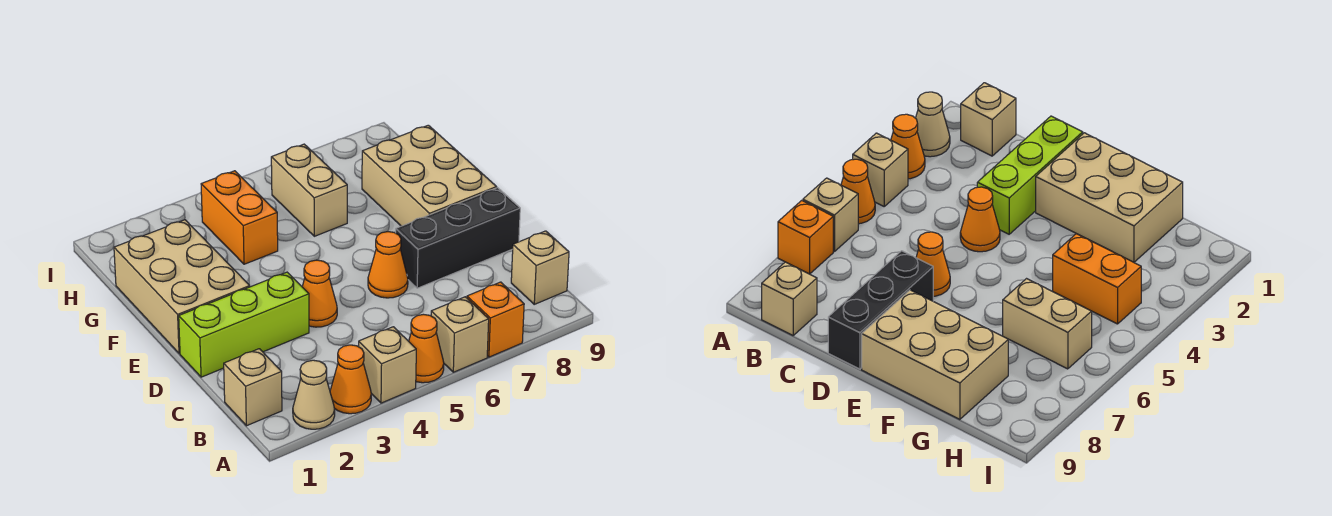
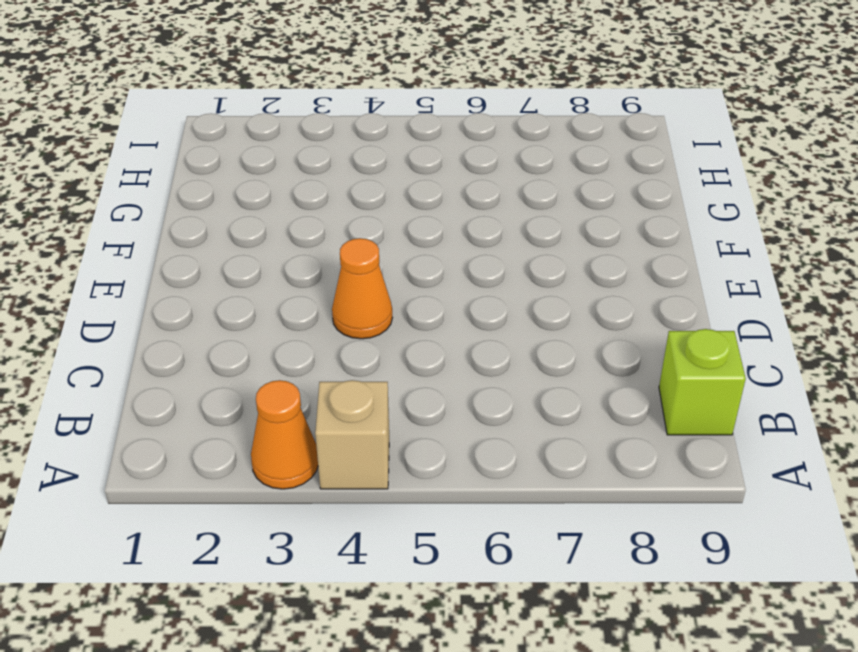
lime 1x1 brick [659,329,746,435] -> tan 1x1 brick [511,231,569,304]
none -> tan 1x1 cone [293,360,335,429]
none -> orange 1x1 cone [409,314,444,383]
none -> tan 1x1 brick [431,297,489,372]

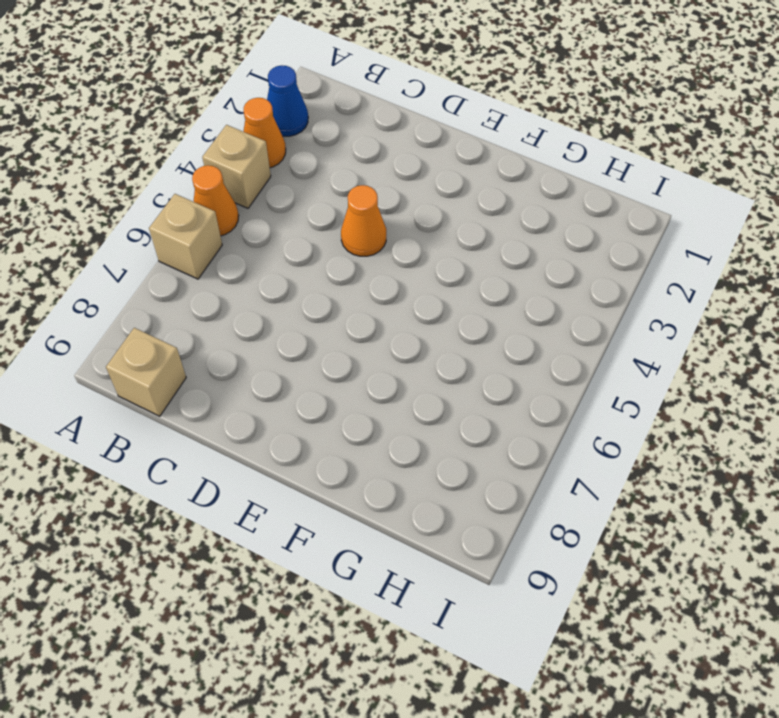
blue 1x1 cone [267,65,308,136] -> tan 1x1 cone [293,360,335,429]
none -> orange 1x1 brick [467,282,524,357]
none -> tan 1x1 brick [224,349,282,426]
none -> lime 1x3 brick [179,272,309,377]

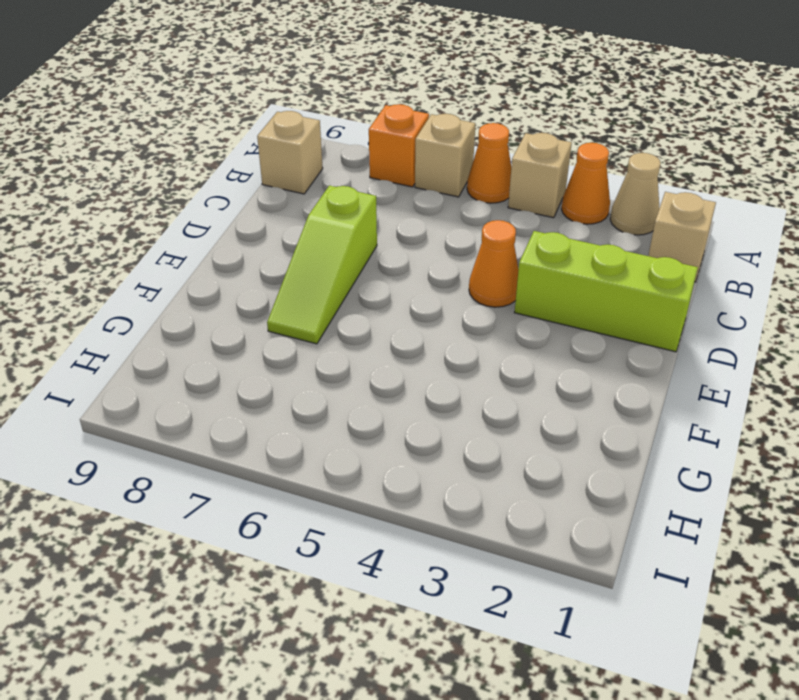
lime 1x3 slope [267,186,377,344] -> black 1x3 brick [396,188,520,288]
none -> orange 1x1 cone [368,232,408,298]
none -> tan 2x3 brick [114,220,250,354]
none -> tan 2x3 brick [362,125,497,226]

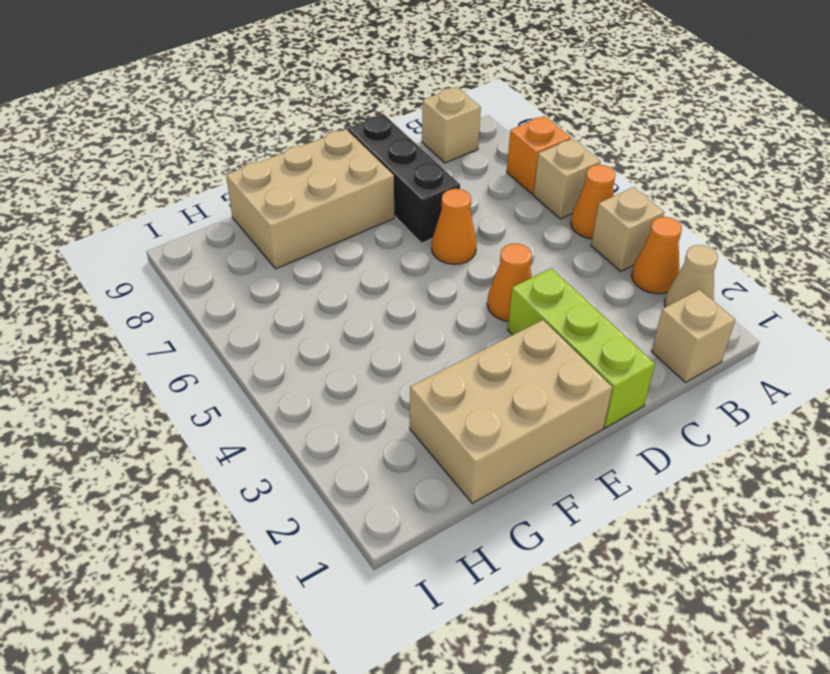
none -> orange 1x2 brick [201,171,278,264]
none -> tan 1x2 brick [271,144,347,236]

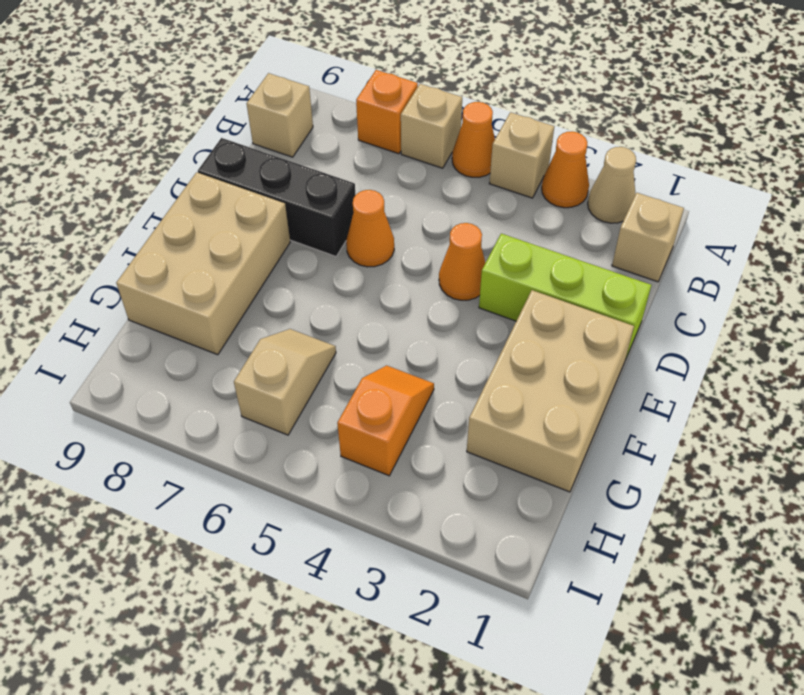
orange 1x2 slope [337,365,434,476] -> orange 1x2 brick [201,171,278,264]
tan 1x2 slope [234,329,336,435] -> tan 1x2 brick [271,144,347,236]

